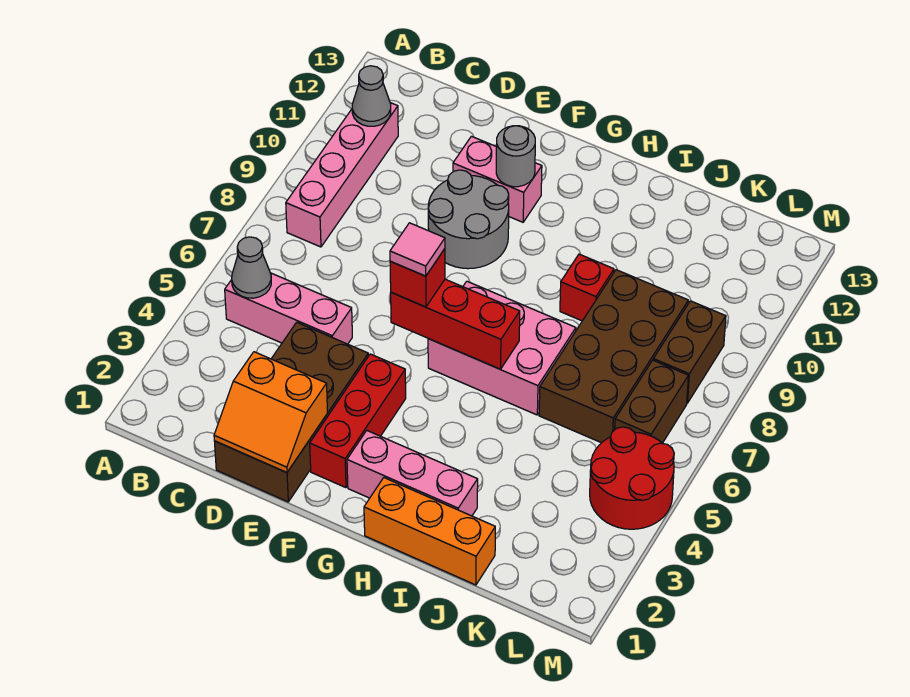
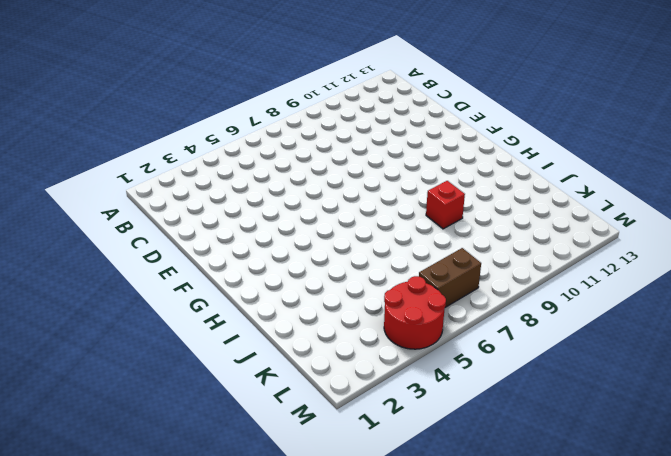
none -> pink 1x3 brick [225,273,352,344]
none -> pink 1x4 brick [286,103,398,247]
none -> brown 2x4 brick [214,322,368,502]

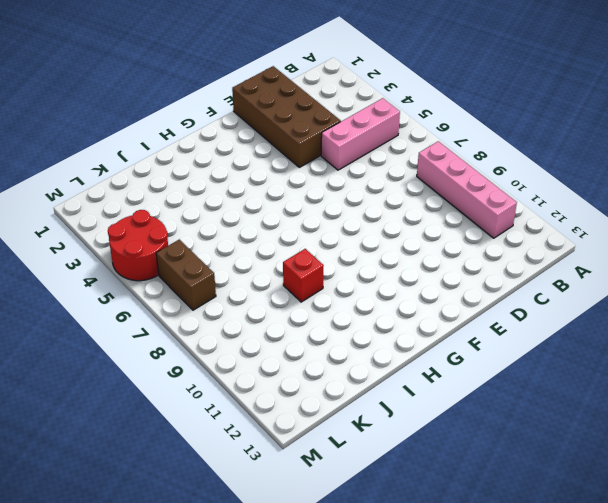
none -> grey 2x2 round brick [428,170,509,269]
none -> pink 1x2 brick [453,136,542,222]
none -> red 1x3 brick [310,354,406,488]

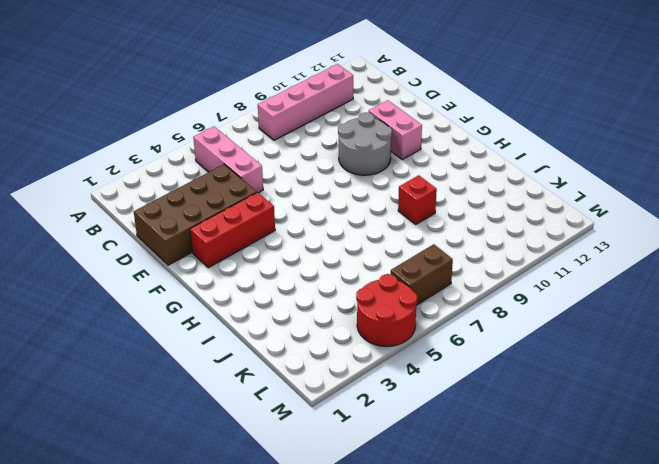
none -> pink 1x3 brick [347,431,478,516]
none -> pink 2x3 brick [428,281,576,415]
none -> orange 1x3 brick [364,478,495,585]

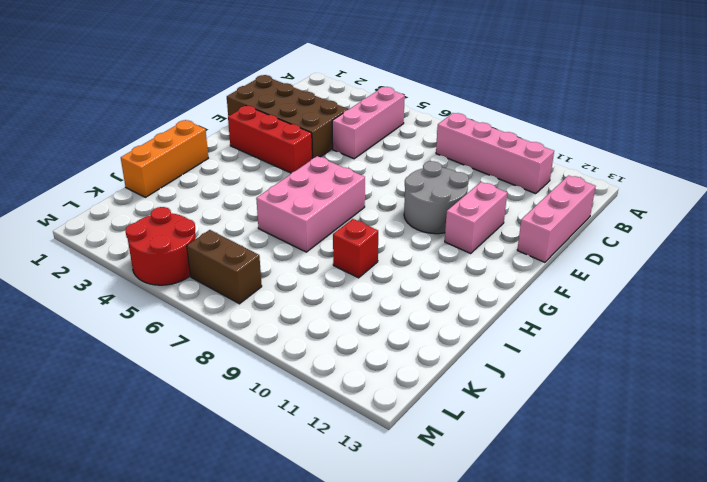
pink 1x3 brick [517,176,596,262] -> pink 1x3 brick moved to [347,431,478,516]
none -> brown 2x4 brick [539,270,688,443]
none -> brown 1x2 brick [653,301,726,403]
none -> grey 1x1 cone [232,237,271,298]

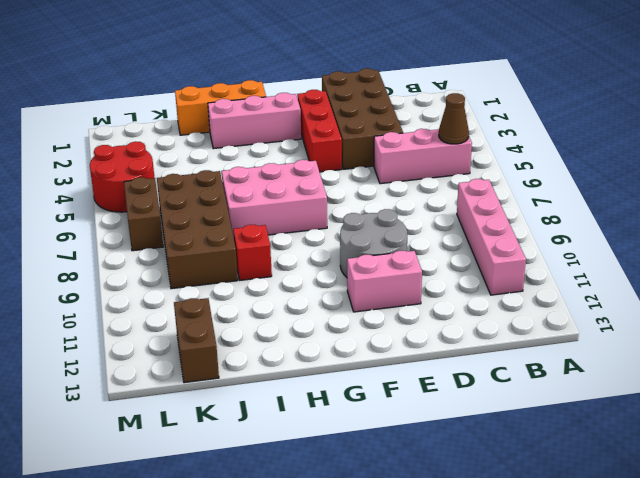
brown 1x1 cone [439,93,469,144] -> grey 1x1 cone [232,237,271,298]
brown 1x2 brick [174,298,219,383] -> brown 1x2 brick moved to [653,301,726,403]
none -> grey 1x1 cone [352,66,391,126]
none -> orange 2x2 slope [214,352,328,473]
none -> red 1x3 brick [391,279,520,369]

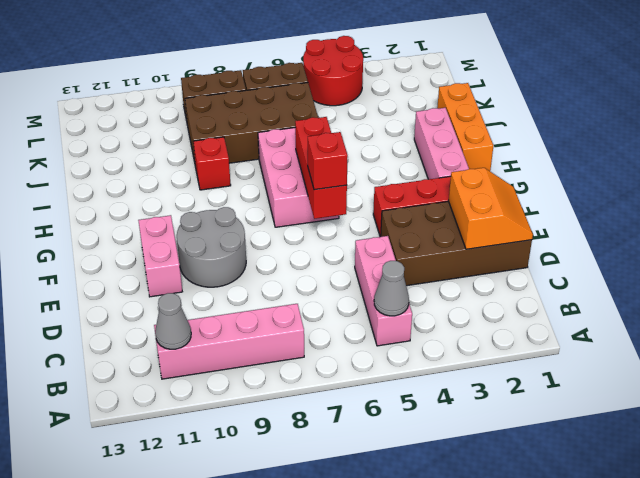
none -> grey 1x1 round brick [496,126,535,187]
none -> pink 1x1 tile [390,223,445,276]

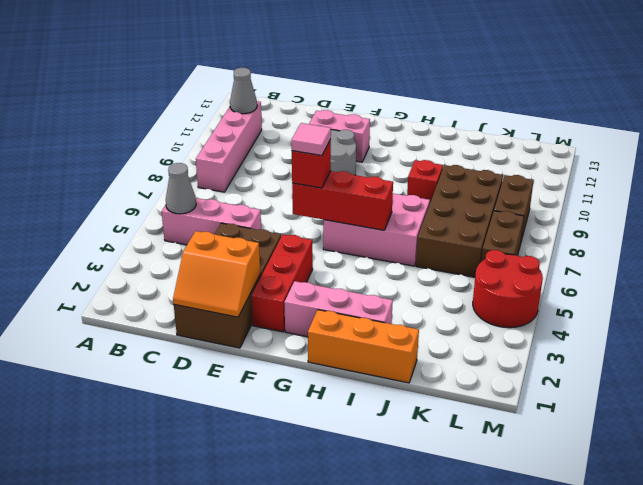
none -> grey 1x1 round brick [496,126,535,187]

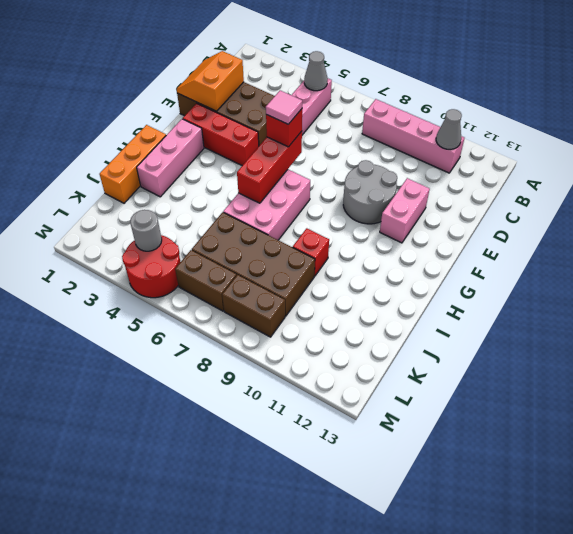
grey 1x1 round brick [130,210,162,251] -> grey 1x1 round brick moved to [496,126,535,187]

